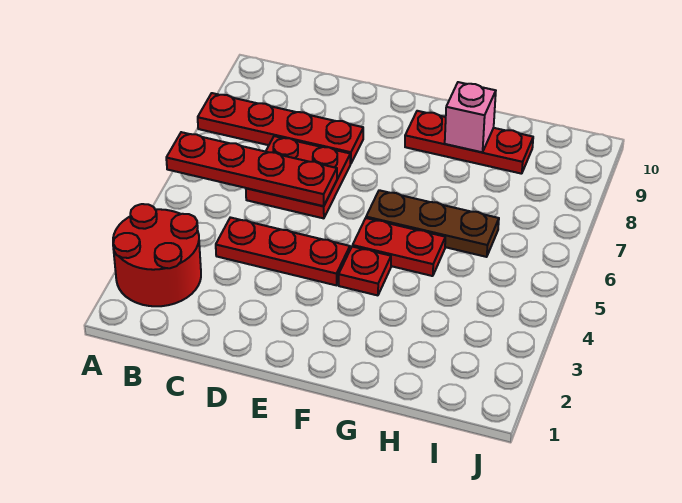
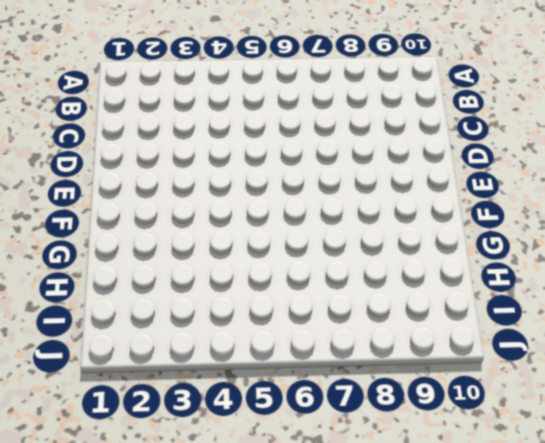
none -> red 2x2 round brick [113,204,201,306]
none -> red 1x4 plate [198,93,363,164]

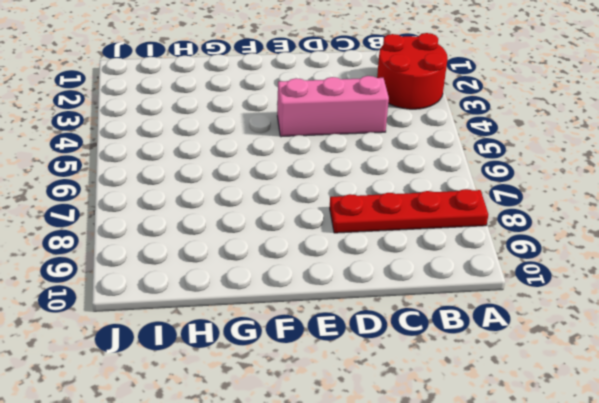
pink 1x3 brick [277,76,389,137] -> red 1x3 plate [216,217,350,285]
none -> red 2x2 plate [246,136,350,218]
none -> red 1x1 plate [339,246,391,295]

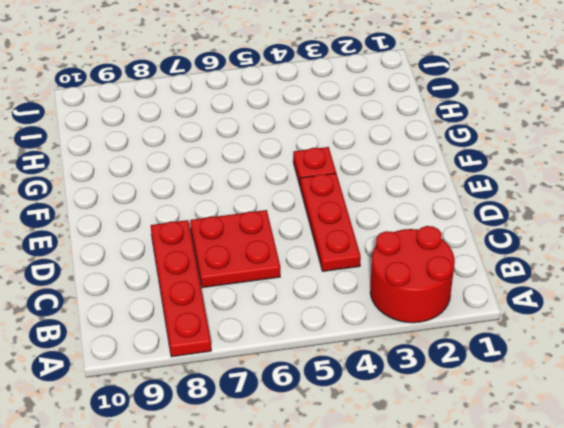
none -> red 1x2 plate [353,218,445,276]
none -> brown 1x3 plate [366,190,499,257]

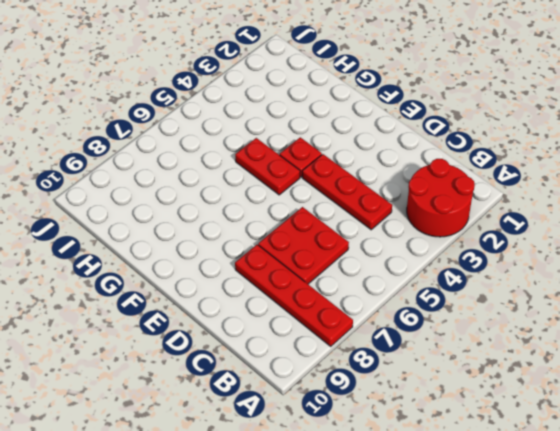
none -> brown 1x3 plate [366,190,499,257]
none -> red 1x3 plate [405,111,533,174]

